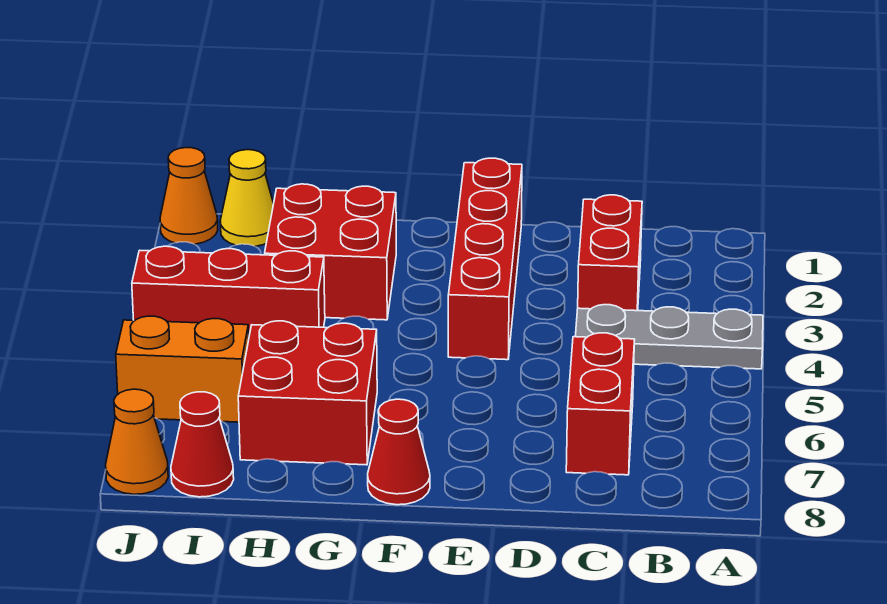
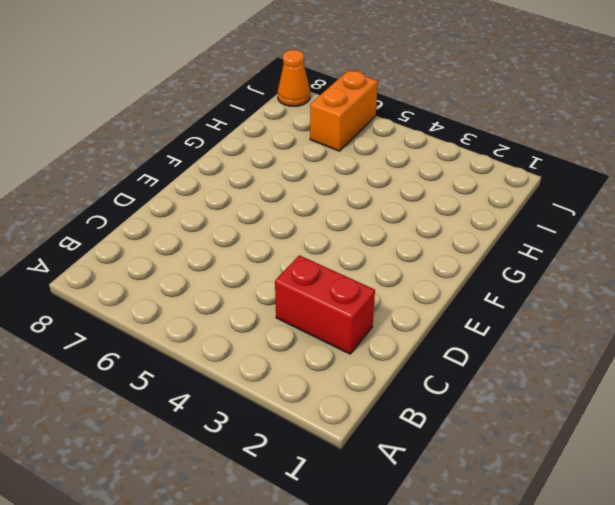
none -> grey 1x3 plate [575,305,763,369]
none -> red 1x2 brick [566,333,635,475]
none -> red 1x4 brick [448,158,522,360]

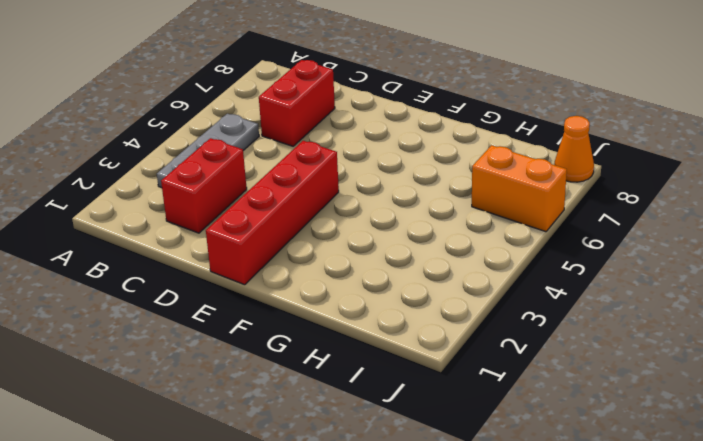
grey 1x3 plate [157,114,259,188] -> grey 1x3 plate turned to [575,305,763,369]
none -> red 1x1 cone [368,399,430,505]
none -> red 2x2 brick [265,184,396,320]
none -> red 2x2 brick [238,321,377,465]

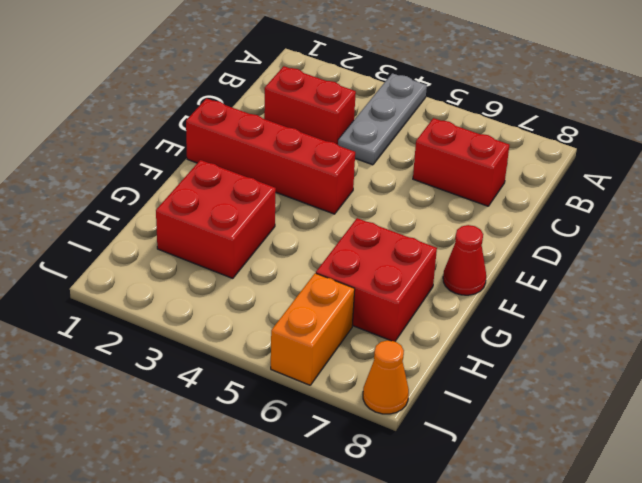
none -> red 1x3 brick [132,246,325,335]
none -> yellow 1x1 cone [220,150,274,246]
none -> red 1x1 cone [171,392,234,497]

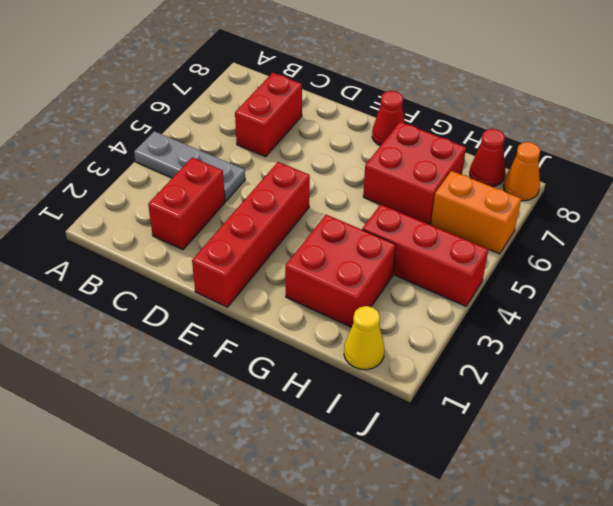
none -> orange 1x1 cone [160,148,218,244]

